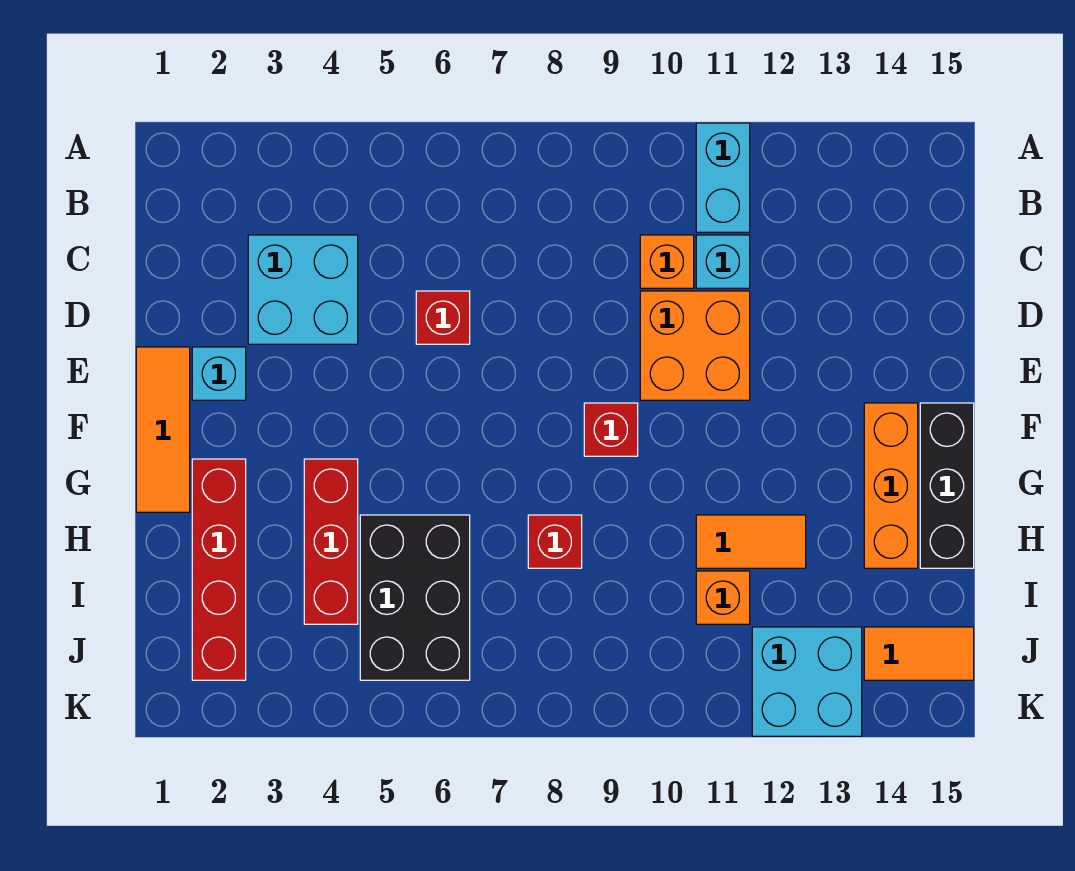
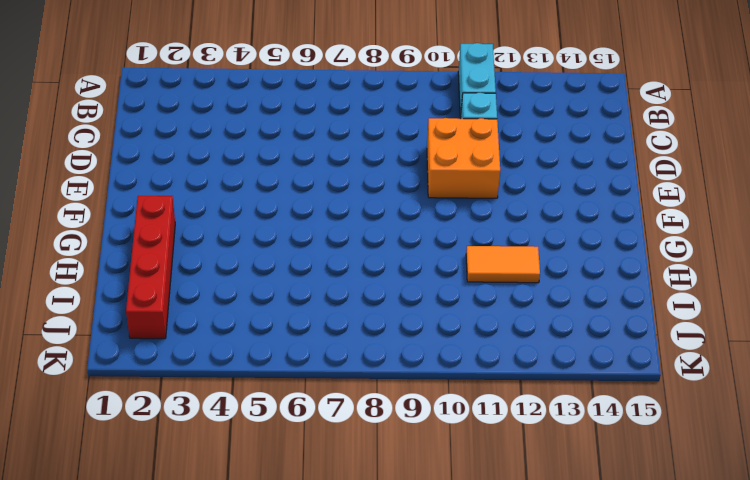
none -> cyan 2x2 brick [248,235,358,344]
none -> orange 1x1 brick [640,235,694,288]
none -> red 1x1 brick [416,291,470,344]

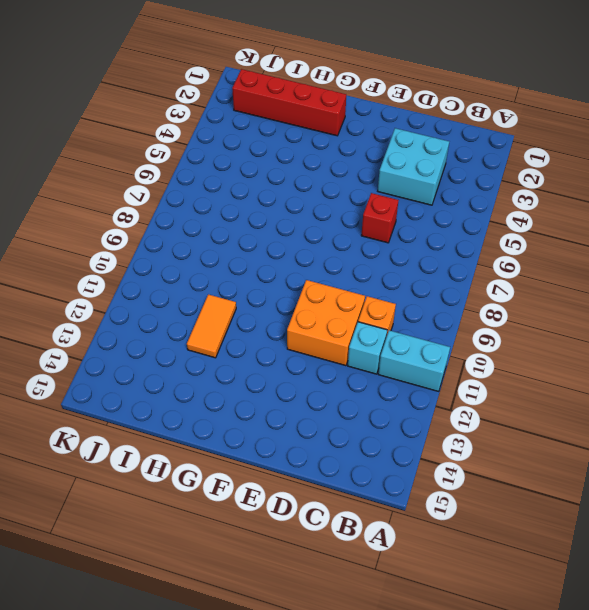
none -> orange 1x3 tile [136,347,190,512]
none -> cyan 1x1 brick [192,347,246,400]
none -> red 1x1 brick [584,403,638,456]

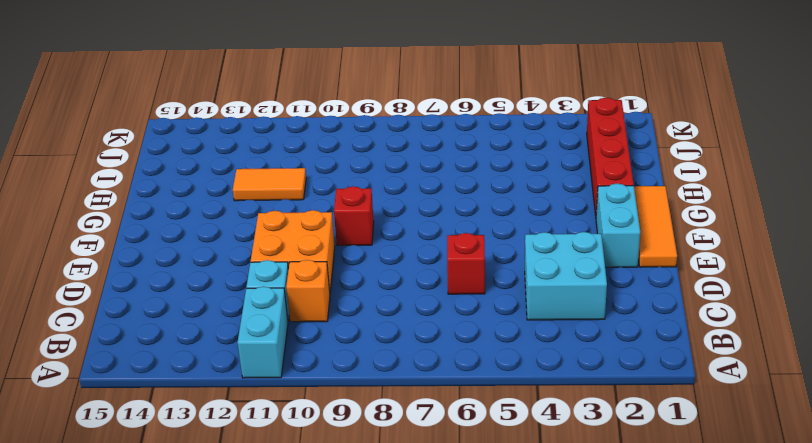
cyan 1x2 brick [596,184,640,267] -> cyan 1x1 brick [192,347,246,400]
none -> orange 1x3 brick [864,403,918,568]
none -> black 1x3 brick [920,403,974,568]
none -> red 1x3 brick [304,459,358,624]

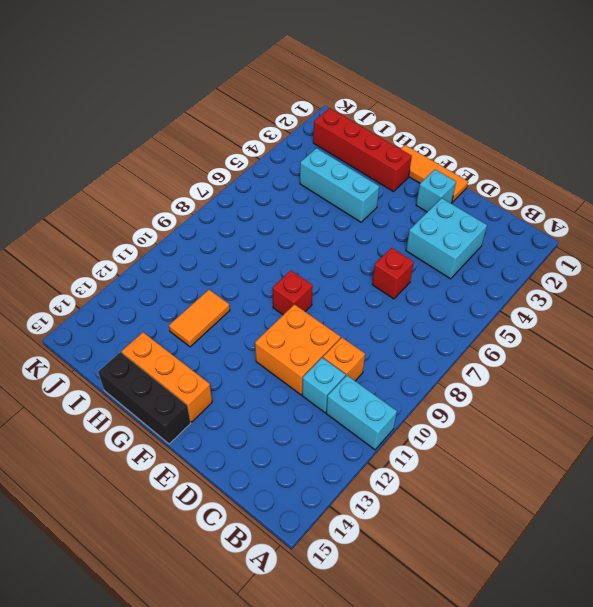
cyan 1x3 brick [300,148,379,222] -> red 1x3 brick [304,459,358,624]
none -> black 2x3 brick [360,515,470,680]
none -> red 1x1 brick [528,515,582,568]
none -> orange 1x1 brick [696,571,750,624]

